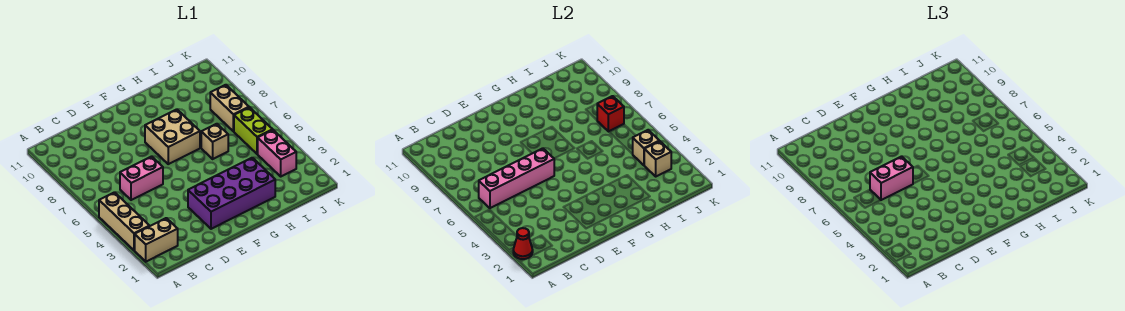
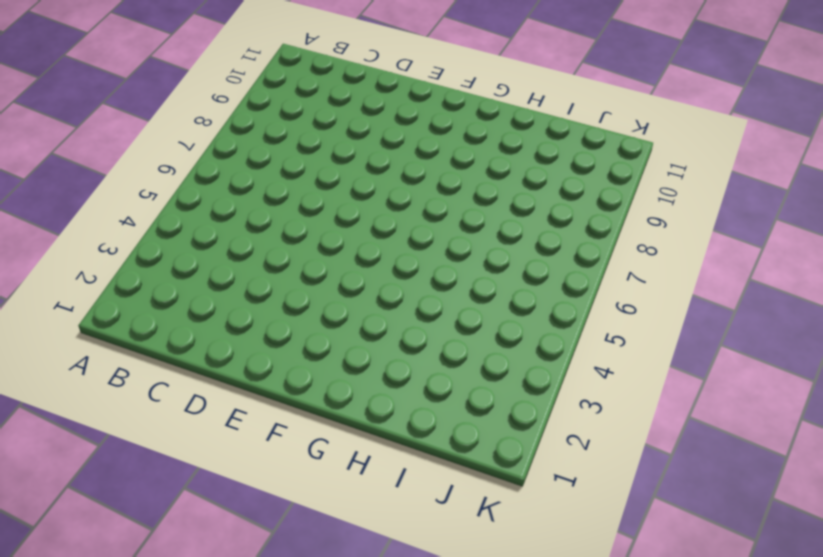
none -> tan 1x2 brick [135,218,178,262]
none -> tan 1x3 brick [99,192,149,250]
none -> pink 1x2 brick [120,156,163,200]

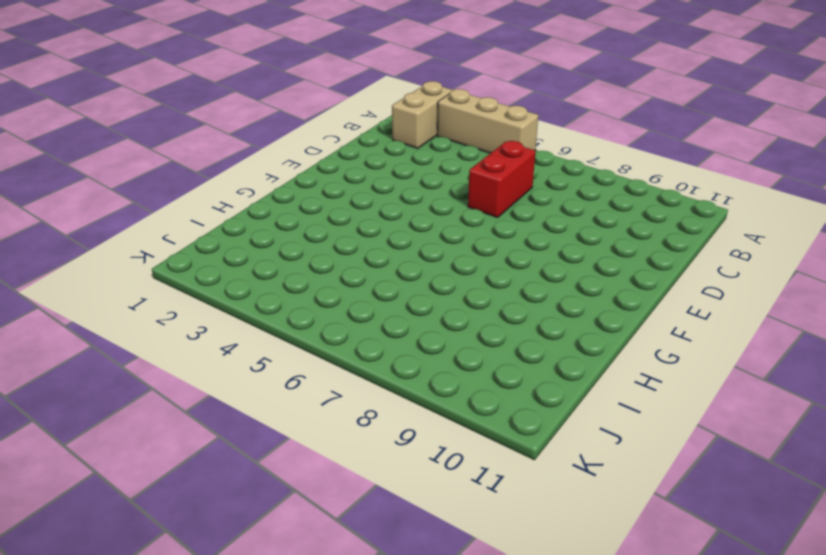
red 1x2 brick [468,141,536,218] -> pink 1x2 brick [120,156,163,200]
none -> purple 2x4 brick [188,158,275,229]
none -> tan 2x2 brick [145,109,200,164]
none -> tan 1x1 brick [201,124,228,159]

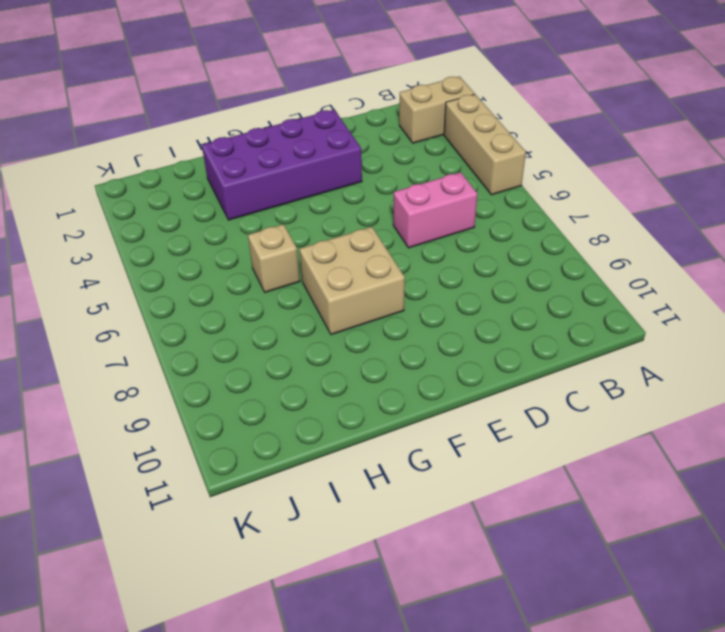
none -> pink 1x2 brick [258,130,296,176]
none -> lime 1x2 brick [234,107,273,154]
none -> tan 1x2 brick [210,85,249,131]

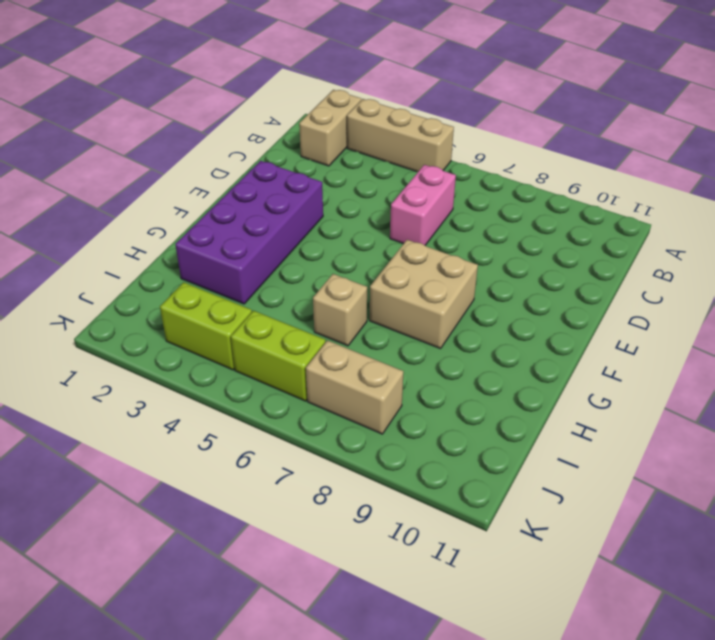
lime 1x2 brick [160,282,252,370] -> pink 1x2 brick [258,130,296,176]
none -> red 1x1 cone [513,228,533,259]
none -> pink 1x4 brick [479,148,554,208]
none -> tan 1x1 brick [644,141,671,176]

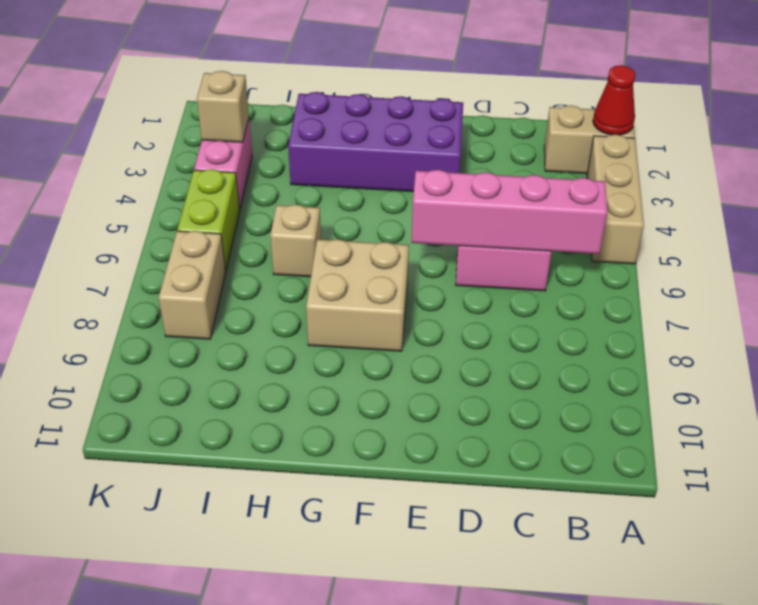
none -> tan 1x1 brick [633,130,659,165]
none -> red 1x1 brick [597,96,624,131]
none -> pink 1x2 brick [870,156,913,200]

